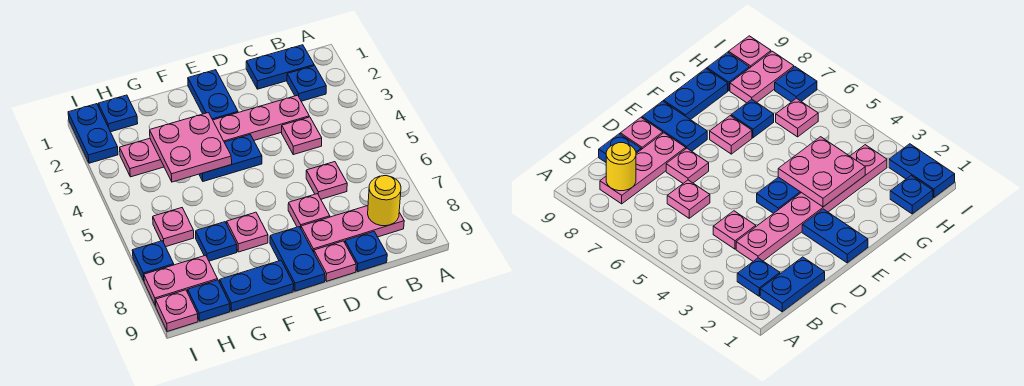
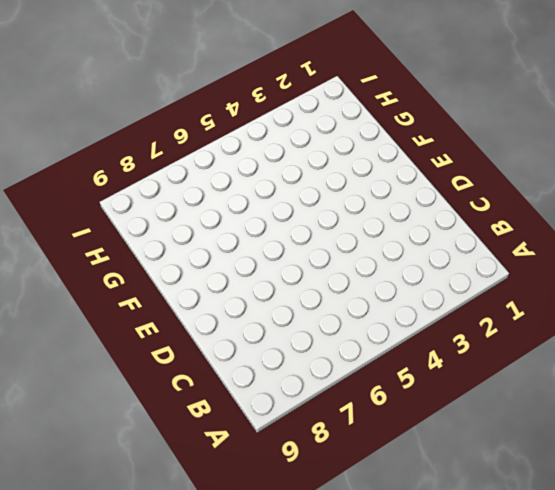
none -> blue 1x2 plate [246,45,314,89]
none -> blue 1x1 plate [287,66,326,101]
none -> pink 1x3 plate [301,206,404,252]

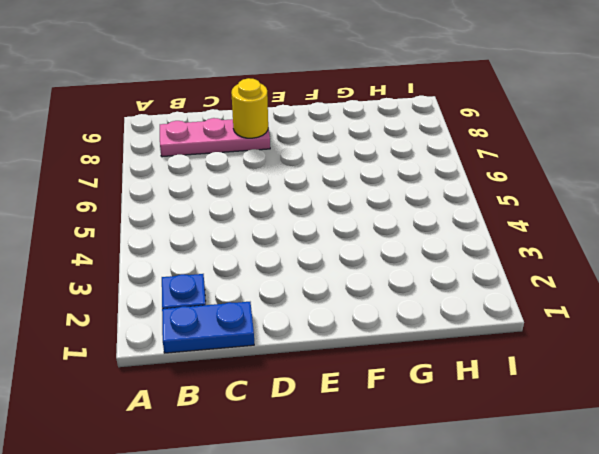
yellow 1x1 round brick [231,78,268,138] -> yellow 1x1 round brick moved to [368,176,401,226]
none -> pink 1x6 plate [120,95,309,177]
none -> pink 1x1 plate [282,117,322,155]
none -> pink 1x1 plate [306,162,347,199]

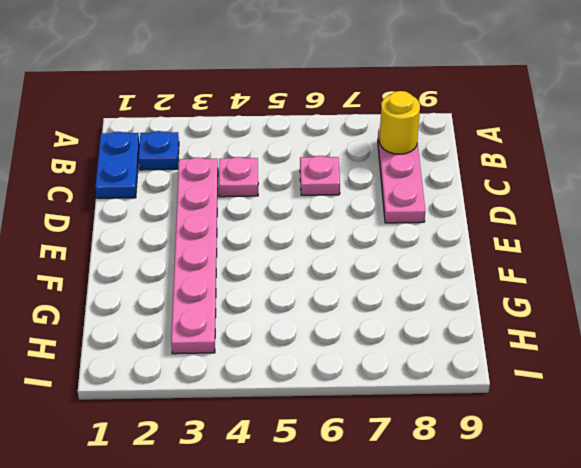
none -> blue 1x1 plate [345,232,387,272]
none -> pink 1x1 plate [288,194,330,228]
none -> pink 1x1 plate [314,241,356,281]

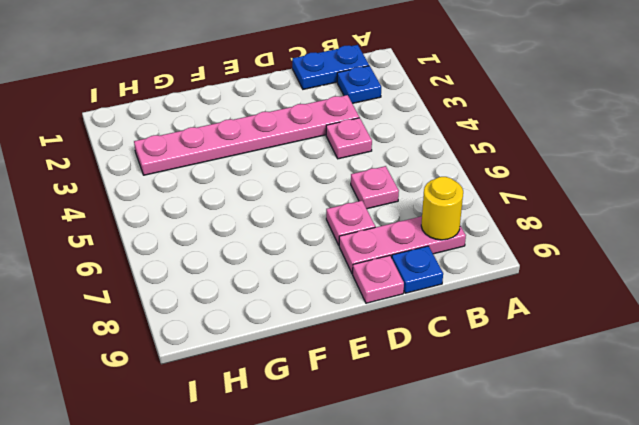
none -> blue 1x2 plate [188,70,238,120]
none -> blue 1x2 plate [199,135,262,181]
none -> blue 1x2 plate [270,227,325,291]

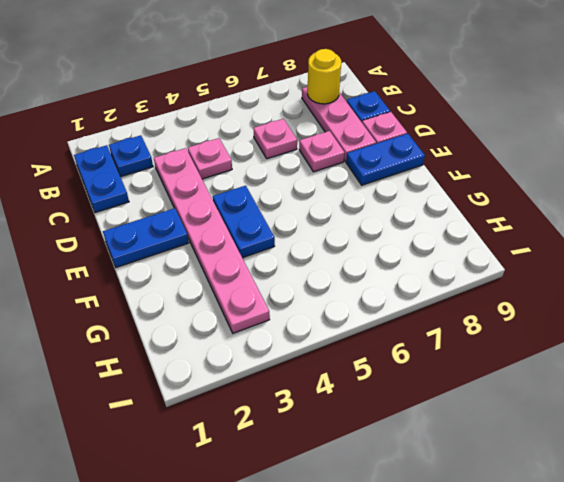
none -> pink 1x1 plate [227,212,268,252]
none -> blue 1x2 plate [220,260,294,311]
none -> blue 1x1 plate [196,222,237,261]

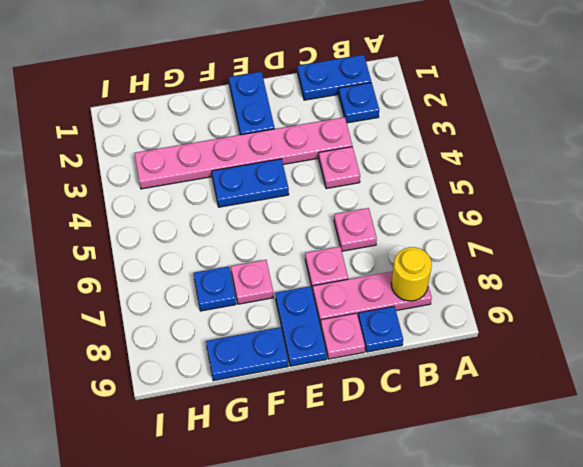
none -> blue 1x1 plate [98,95,138,132]
none -> pink 1x1 plate [153,208,194,247]
none -> pink 1x2 plate [144,255,218,306]

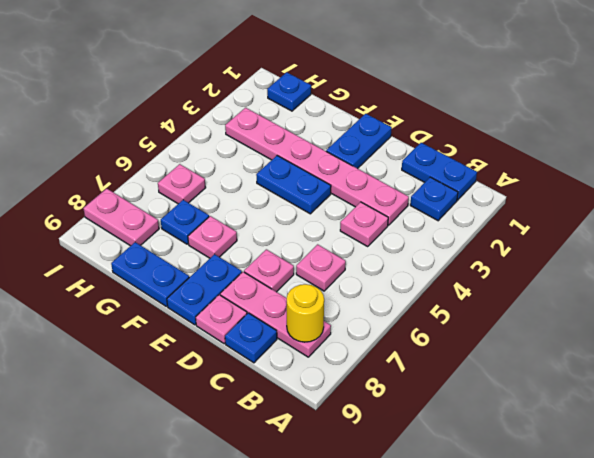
none -> blue 1x1 plate [188,280,230,321]
none -> blue 1x2 plate [68,104,118,163]
none -> blue 1x1 plate [132,241,174,280]

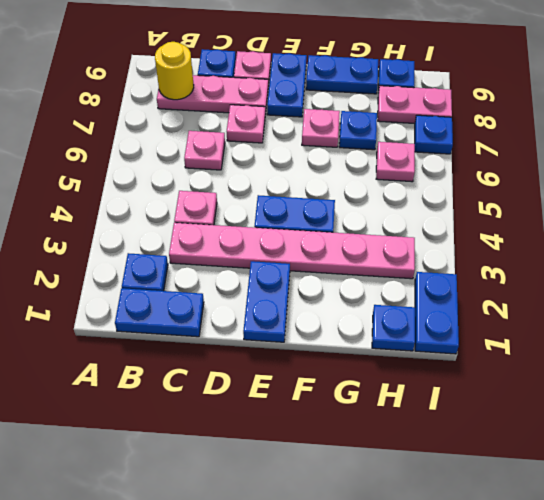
none -> pink 1x1 plate [156,290,198,332]
none -> pink 2x2 plate [150,113,232,182]

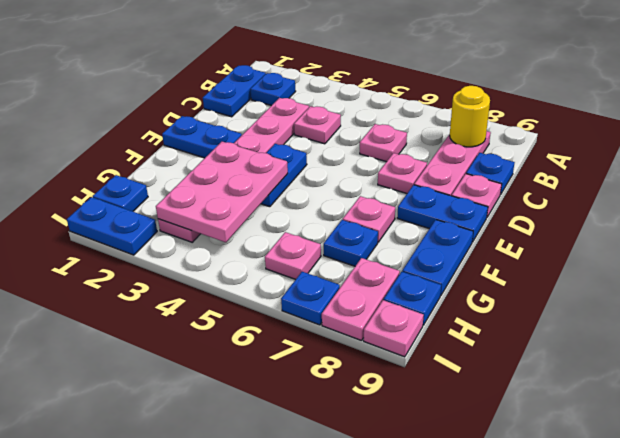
pink 2x3 plate [156,142,288,242] -> pink 2x2 plate [150,113,232,182]

